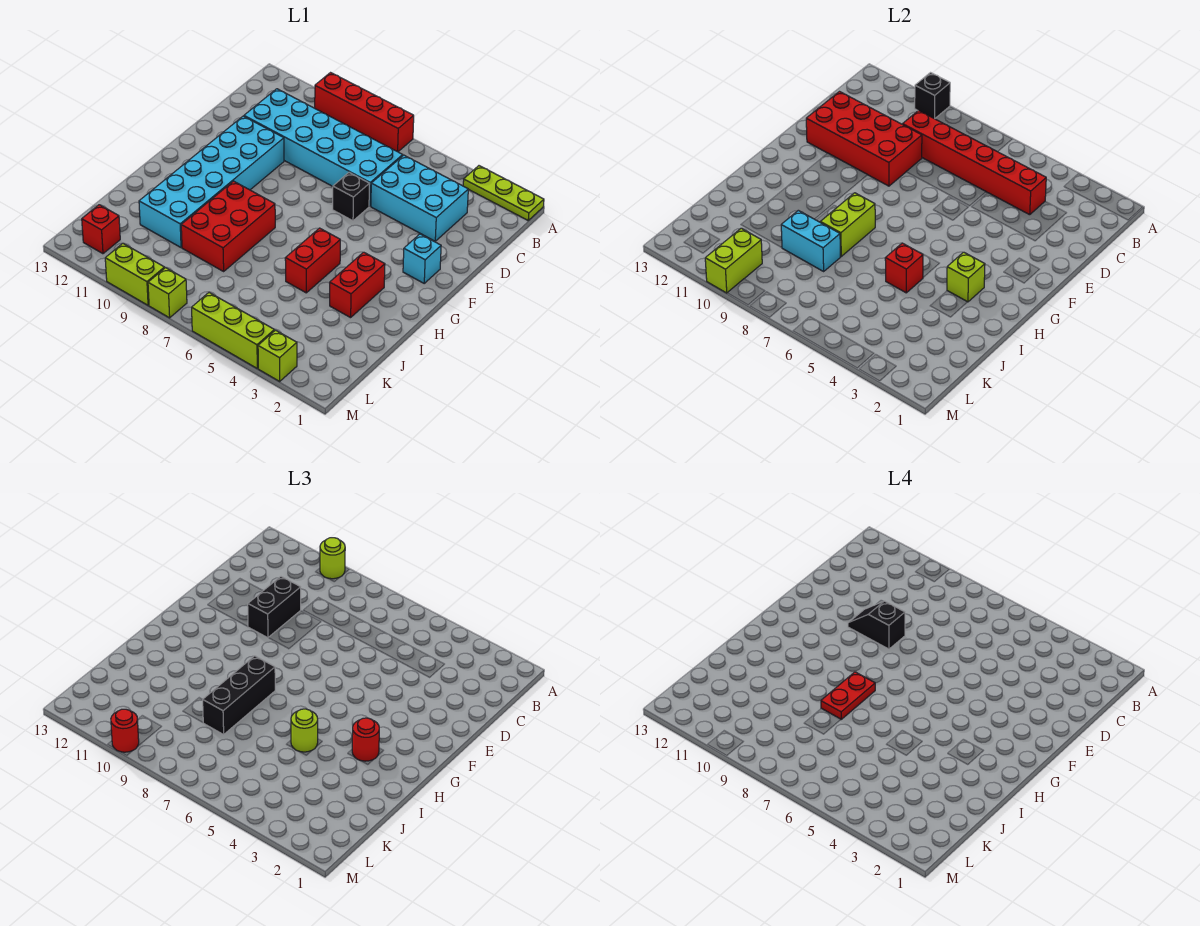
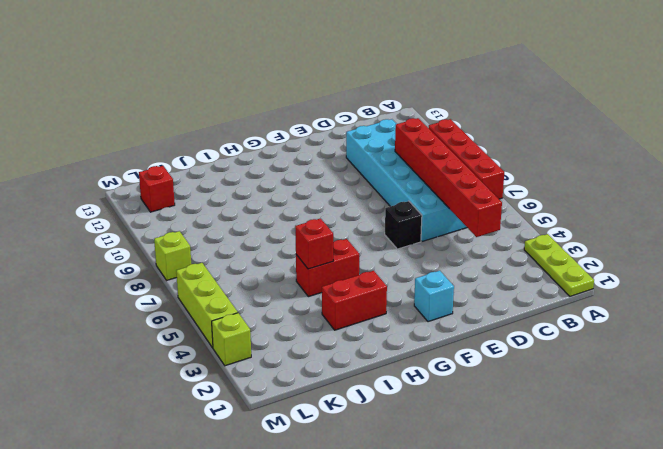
none -> cyan 2x3 brick [371,155,468,241]
none -> cyan 2x6 brick [139,116,284,247]
none -> red 2x3 brick [181,181,275,271]
none -> lime 1x2 brick [105,243,165,305]

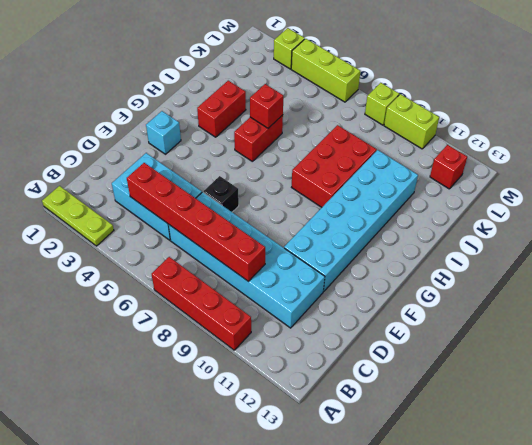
none -> black 1x1 brick [915,73,950,119]
none -> red 2x4 brick [806,92,922,186]
none -> lime 1x1 brick [947,252,985,302]
none -> lime 1x2 brick [820,193,875,256]

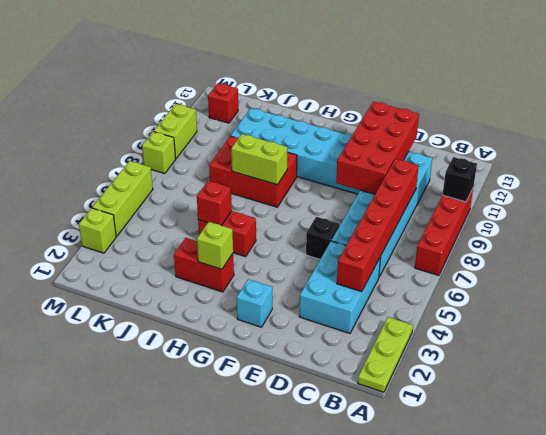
none -> cyan 1x2 brick [781,210,841,271]
none -> lime 1x2 brick [705,228,762,293]
none -> lime 1x1 round brick [320,538,345,579]
none -> black 1x2 brick [248,577,301,638]

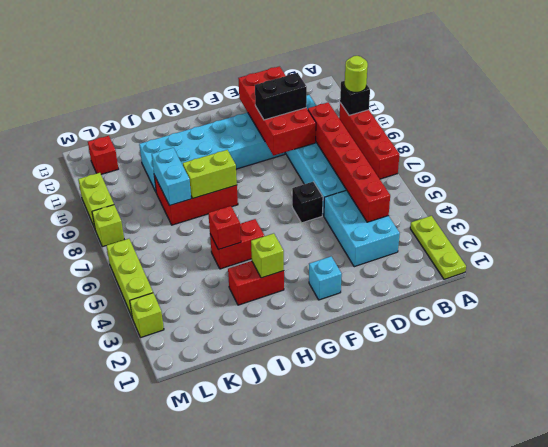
none -> lime 1x2 brick [705,228,762,293]
none -> red 1x1 round brick [352,718,379,761]
none -> black 1x3 brick [203,656,275,734]
none -> lime 1x1 round brick [291,709,318,752]

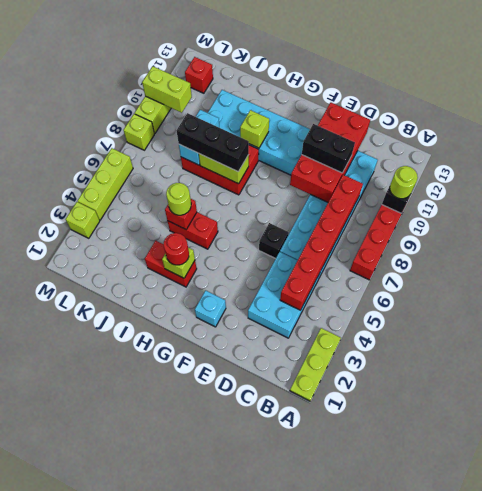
lime 1x1 brick [240,110,269,148] -> none
none -> red 1x1 round brick [111,709,139,752]
none -> black 1x2 slope [848,601,905,649]
none -> red 1x2 plate [821,672,875,719]

